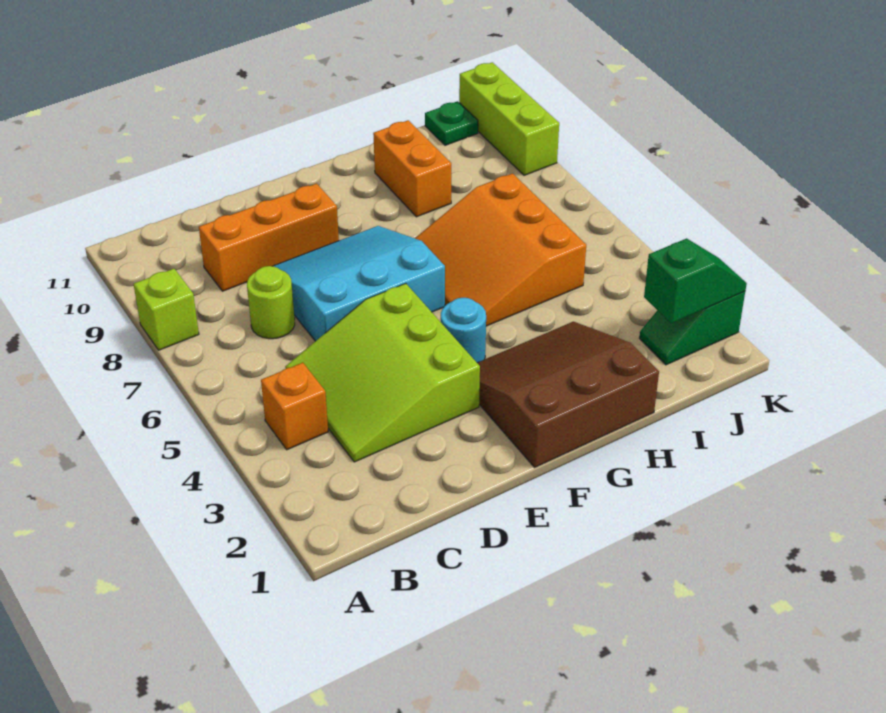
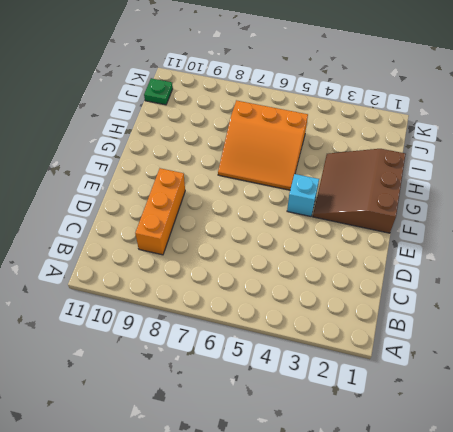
cyan 1x1 brick [287,174,319,216] -> cyan 1x1 round brick [441,298,486,362]
none -> lime 1x1 brick [134,269,199,350]
none -> orange 1x1 brick [261,363,328,450]
none -> lime 3x3 slope [285,283,480,462]

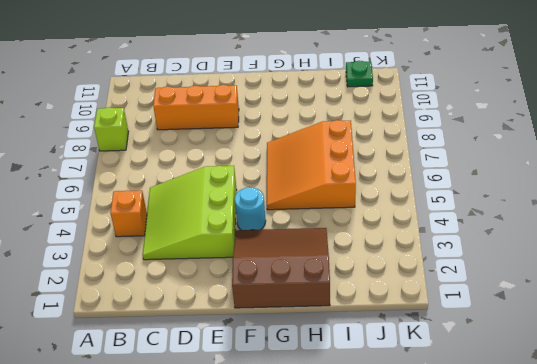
none -> lime 1x1 round brick [247,266,295,339]
none -> cyan 3x3 slope [274,226,445,341]
none -> orange 1x2 brick [373,120,451,217]

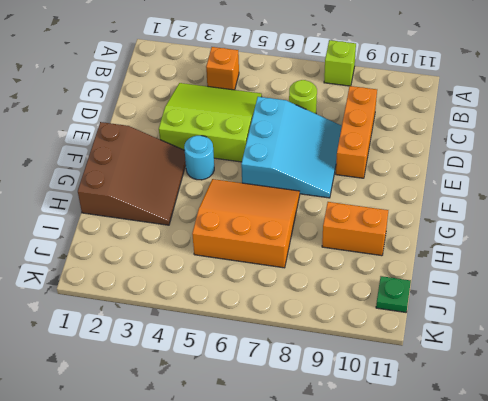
none -> green 1x2 slope [639,291,745,365]
none -> lime 1x3 brick [459,62,559,175]
none -> green 1x2 slope [644,238,747,323]

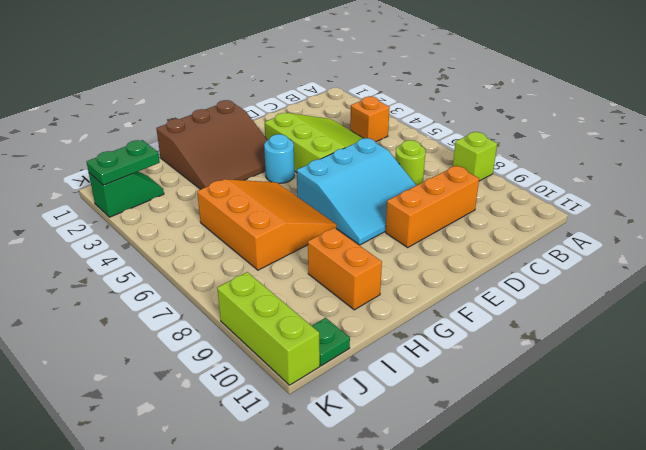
green 1x2 plate [87,140,160,185] -> green 1x2 slope [644,238,747,323]

